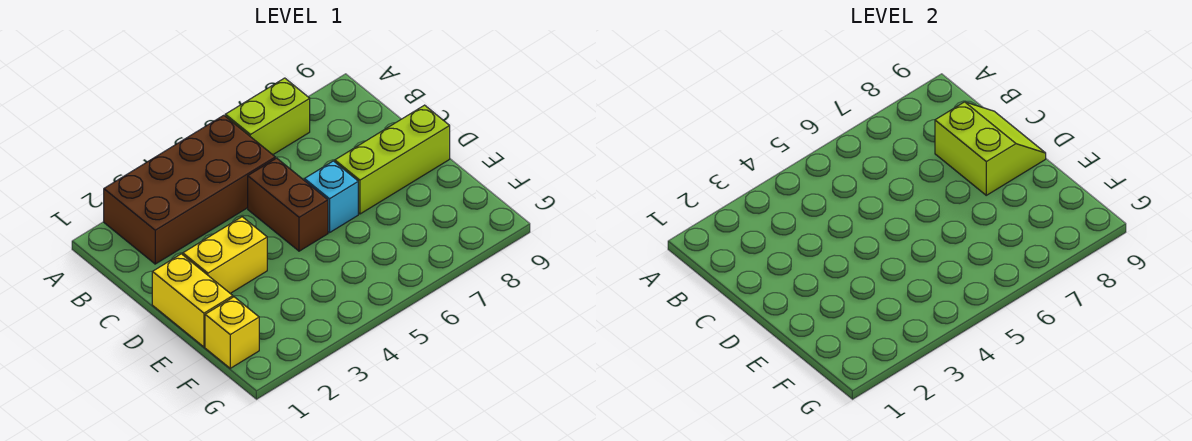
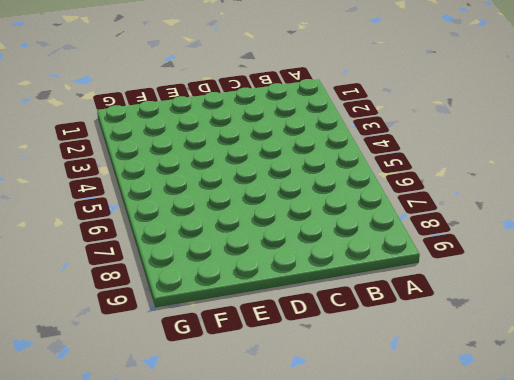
none -> brown 2x4 brick [104,115,275,264]
none -> lime 1x2 brick [225,78,310,155]

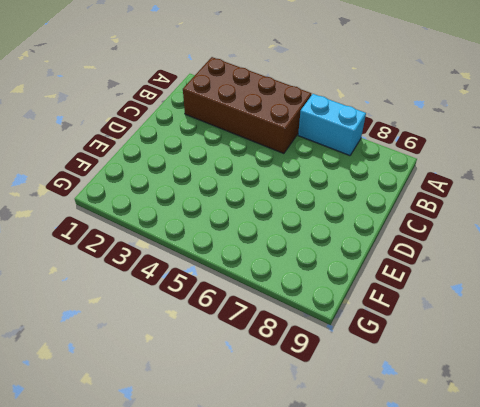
cyan 1x2 brick [298,94,366,156] -> lime 1x2 brick [225,78,310,155]
none -> brown 1x2 brick [248,158,328,251]
none -> yellow 1x2 brick [152,254,233,347]

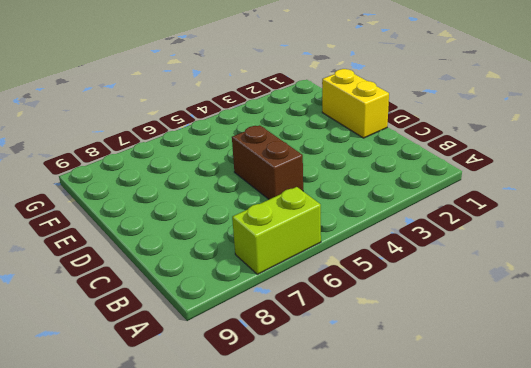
none -> brown 2x4 brick [104,115,275,264]
none -> yellow 1x2 brick [183,217,267,293]

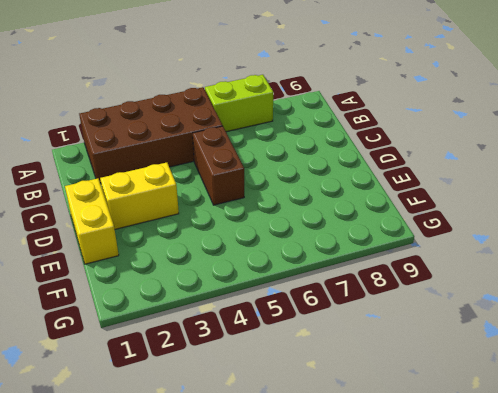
none -> cyan 1x1 brick [304,161,358,233]
none -> lime 1x3 brick [335,105,450,214]

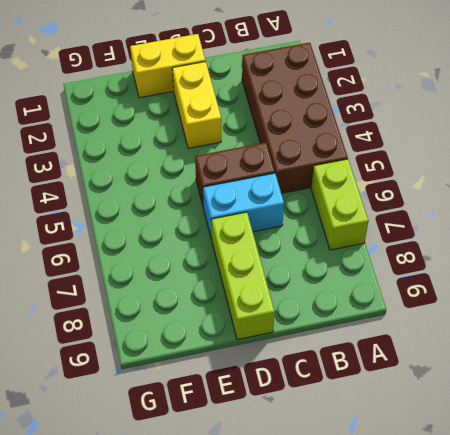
cyan 1x2 brick [203,173,284,240] -> cyan 1x1 brick [304,161,358,233]
none -> yellow 1x1 brick [205,297,259,368]
none -> lime 2x2 slope [935,102,1046,195]

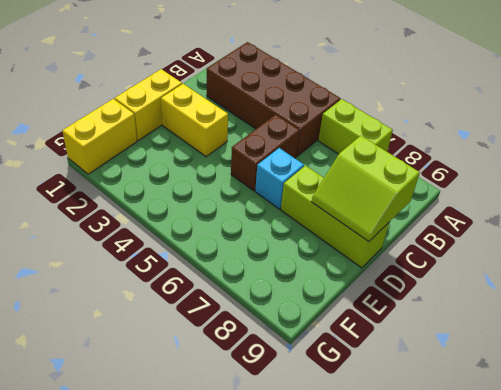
lime 2x2 slope [312,136,420,242] -> lime 2x2 slope turned to [935,102,1046,195]
yellow 1x2 brick [62,99,137,174] -> yellow 1x1 brick [205,297,259,368]

